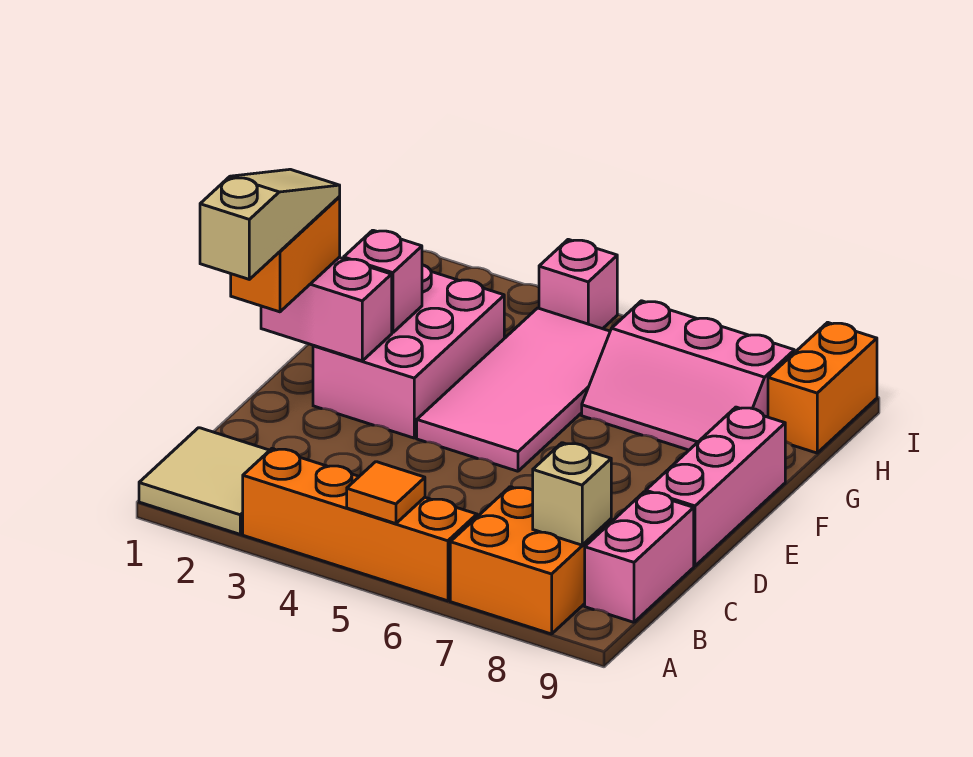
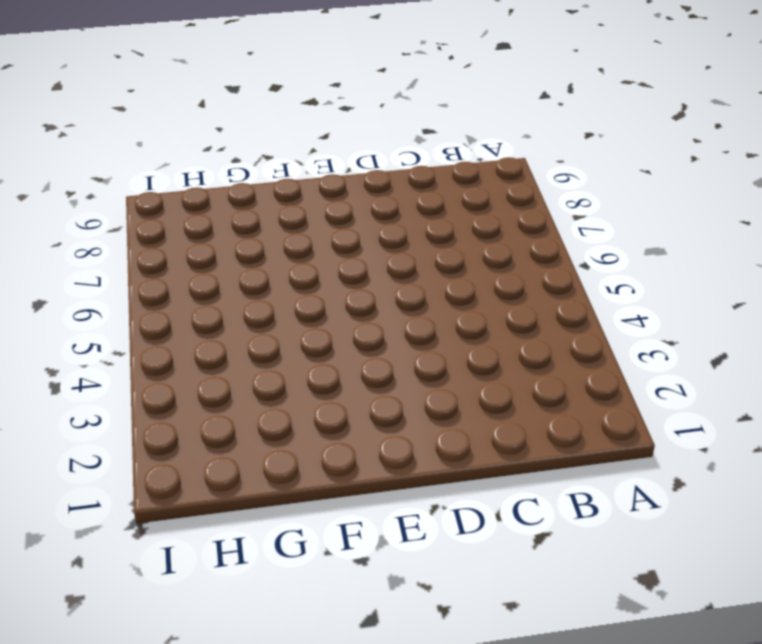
none -> tan 2x2 tile [139,428,270,534]
none -> orange 1x4 brick [243,449,477,601]
none -> orange 2x2 brick [450,487,611,634]

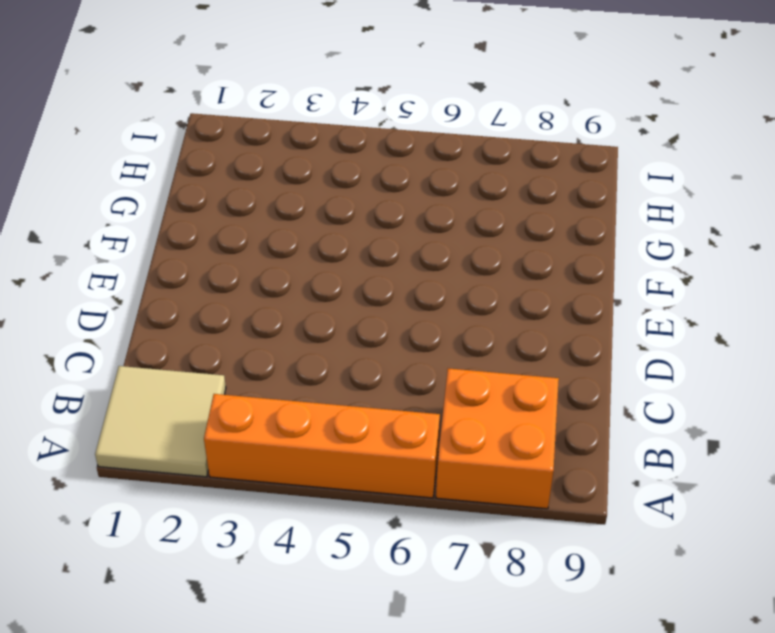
none -> pink 1x2 brick [585,492,694,622]
none -> pink 1x3 brick [646,407,785,566]
none -> pink 2x3 brick [313,265,504,438]

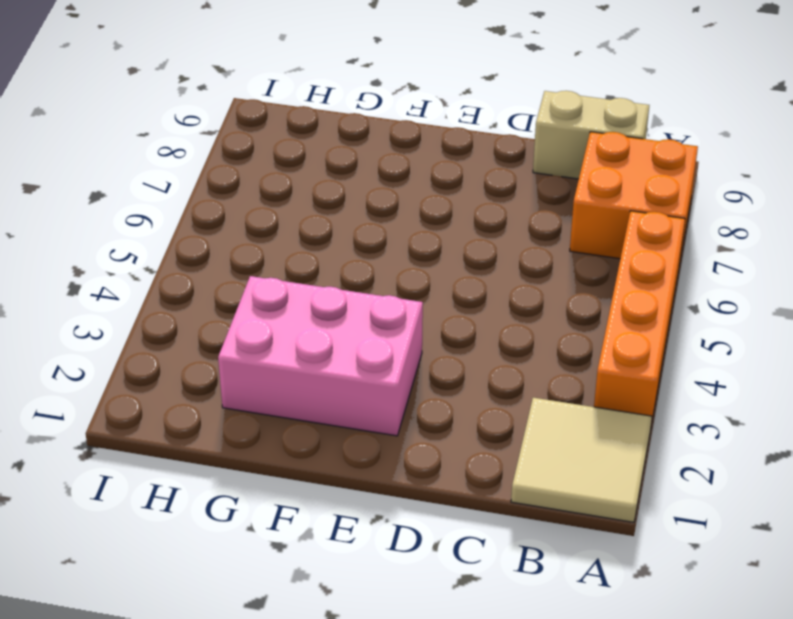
tan 1x2 brick [533,91,649,179] -> pink 1x2 brick [585,492,694,622]
none -> pink 1x3 brick [646,407,785,566]
none -> pink 2x4 tile [417,308,610,471]
none -> pink 2x3 slope [582,301,794,450]

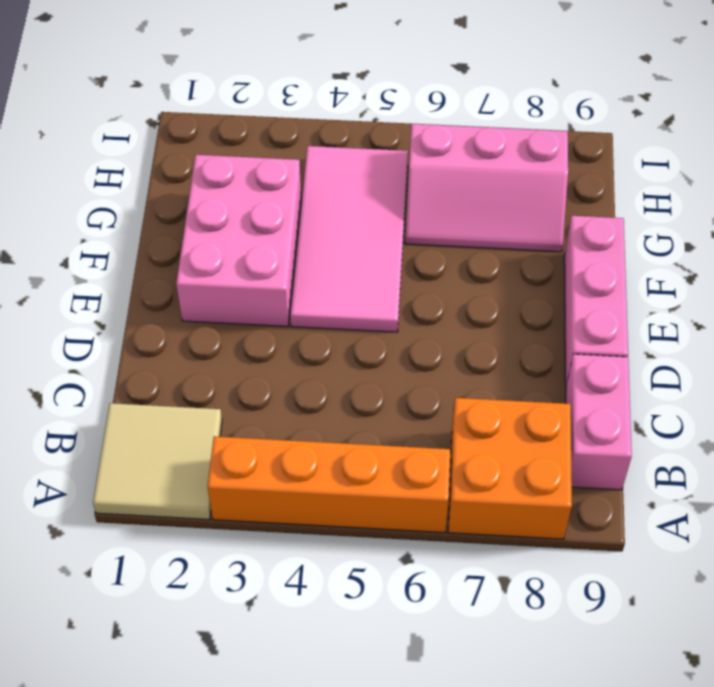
none -> orange 1x2 brick [768,322,877,453]
none -> pink 1x1 brick [539,239,617,329]
none -> orange 1x1 tile [347,462,425,524]

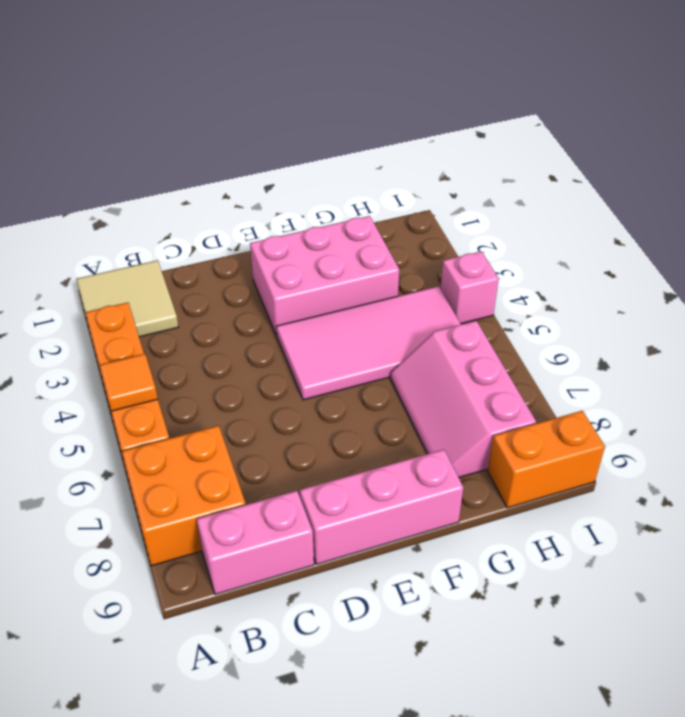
none -> tan 1x1 brick [533,443,611,545]
none -> pink 1x2 brick [261,258,392,361]
none -> pink 1x1 brick [344,230,422,333]

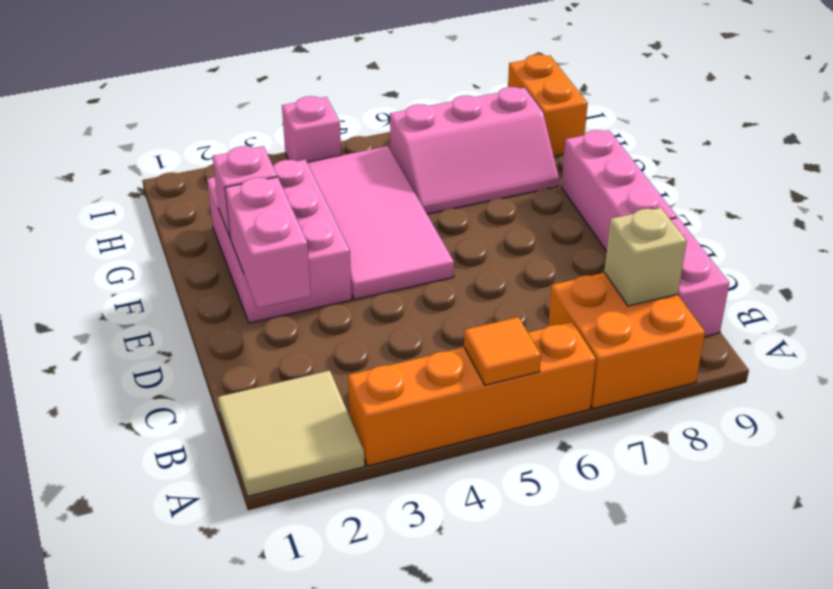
pink 1x2 brick [225,177,311,308] -> pink 1x2 brick turned to [261,258,392,361]
none -> orange 1x2 brick [231,197,340,312]
none -> tan 1x3 slope [200,169,340,279]

